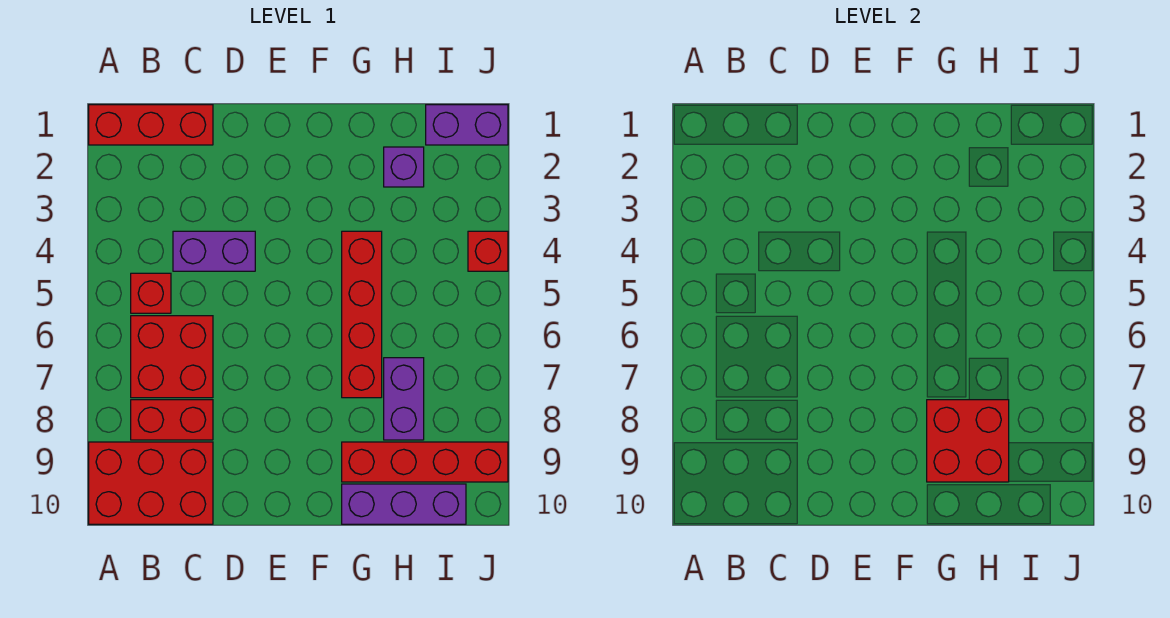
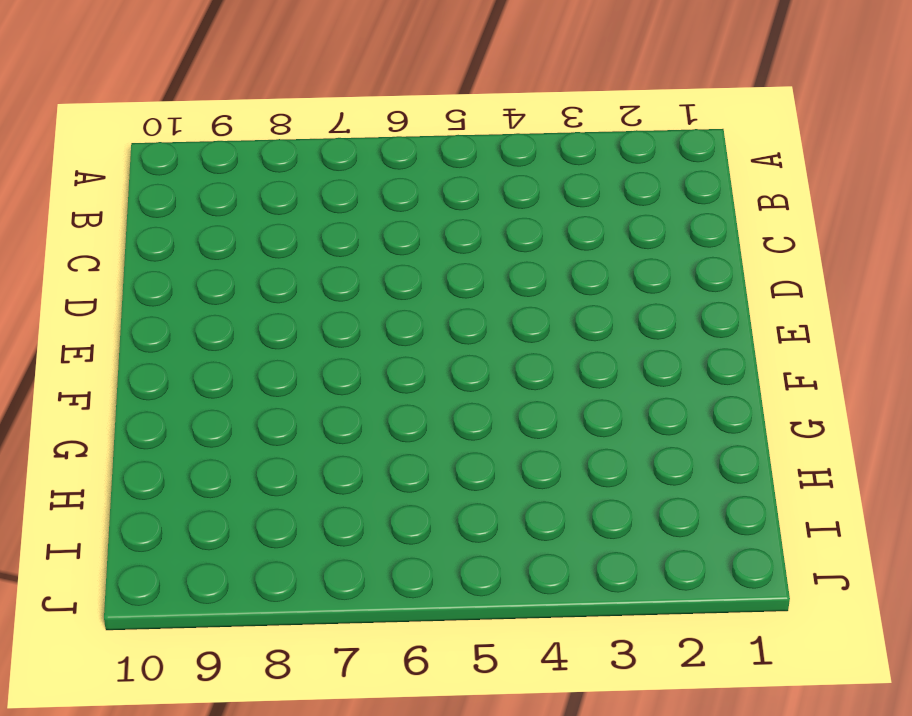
none -> red 1x3 brick [89,105,213,145]
none -> red 2x3 brick [89,442,213,524]
none -> red 1x1 brick [131,273,171,313]

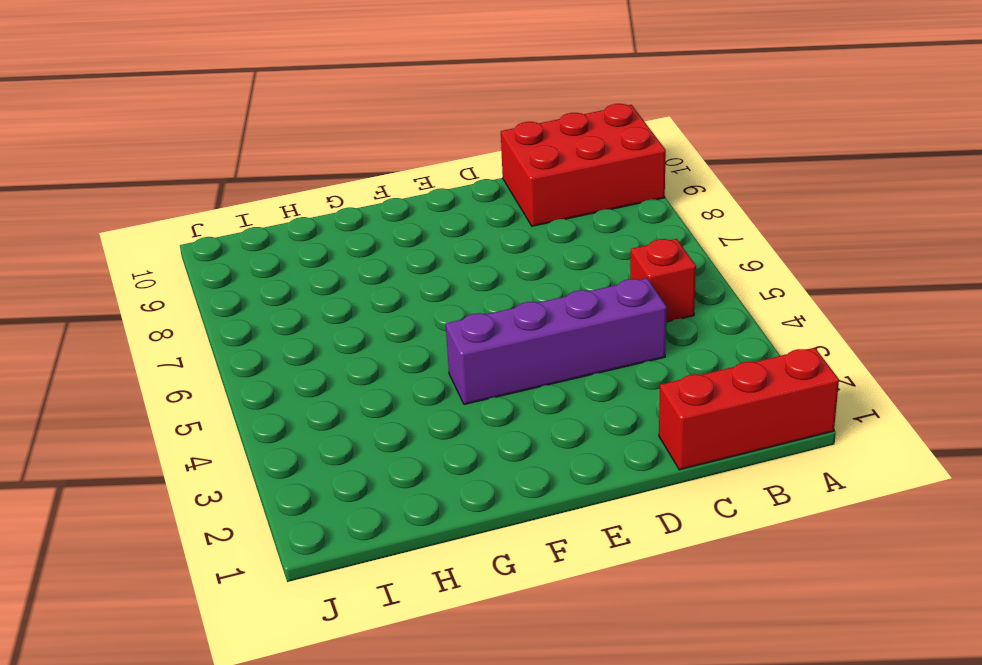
purple 1x4 brick [446,278,667,404] -> purple 1x2 brick [173,231,255,271]
none -> red 2x2 brick [131,316,213,398]
none -> red 1x2 brick [131,400,213,440]
none -> red 1x4 brick [342,231,382,398]

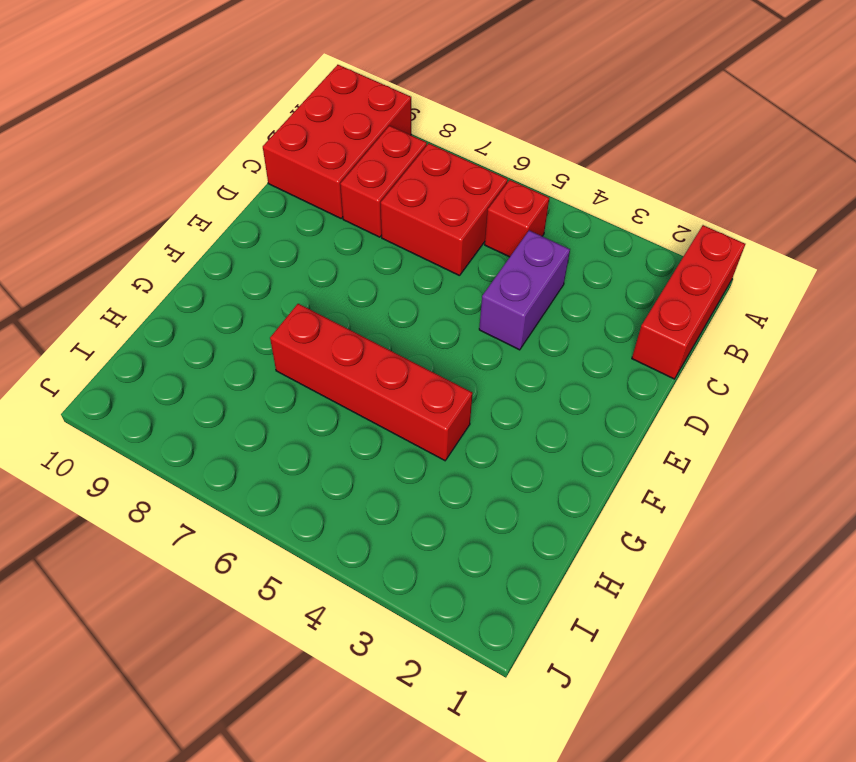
none -> red 1x4 brick [342,442,508,482]
none -> purple 1x3 brick [342,484,466,524]
none -> purple 1x1 brick [384,147,424,187]

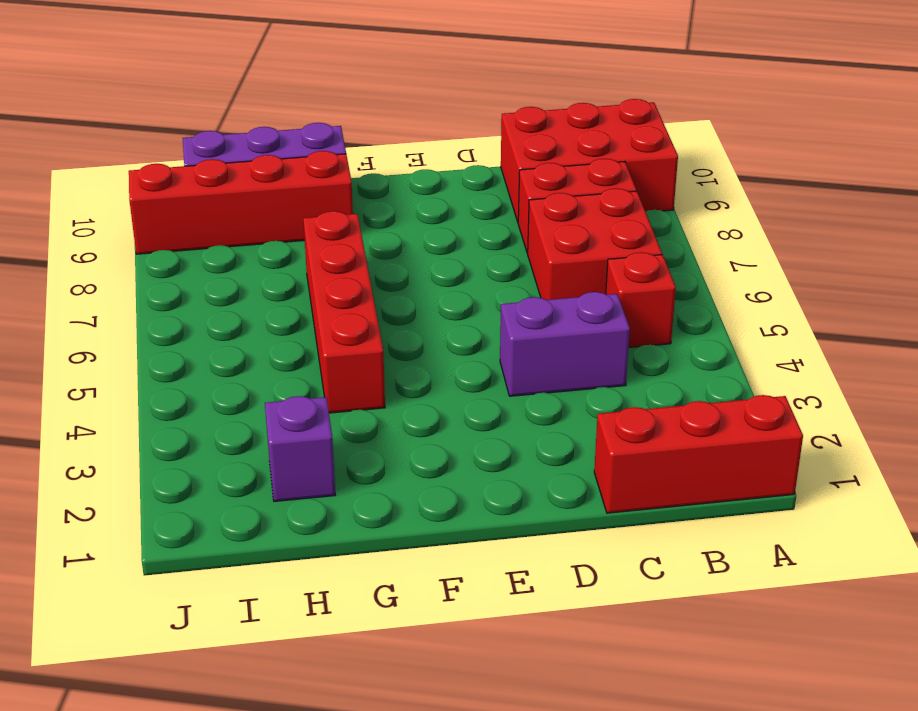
none -> purple 1x2 brick [384,358,424,440]
none -> purple 1x2 brick [426,105,508,145]
none -> red 1x1 brick [468,231,508,271]

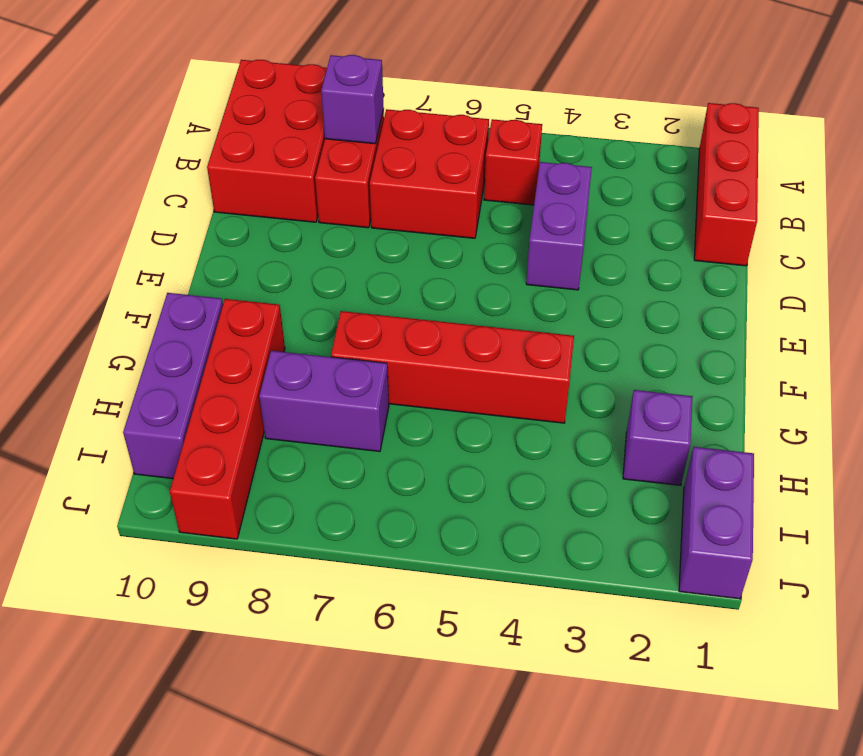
purple 1x1 brick [321,55,384,144] -> none
none -> red 1x1 brick [468,231,508,271]
none -> red 2x2 brick [927,400,1009,482]

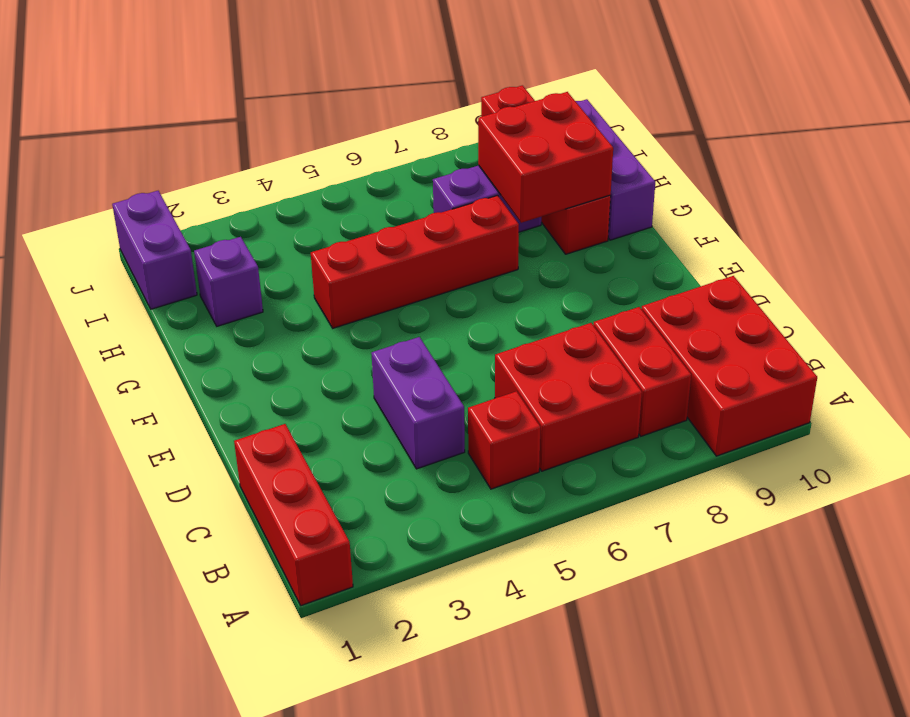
none -> red 1x1 brick [468,231,508,271]

